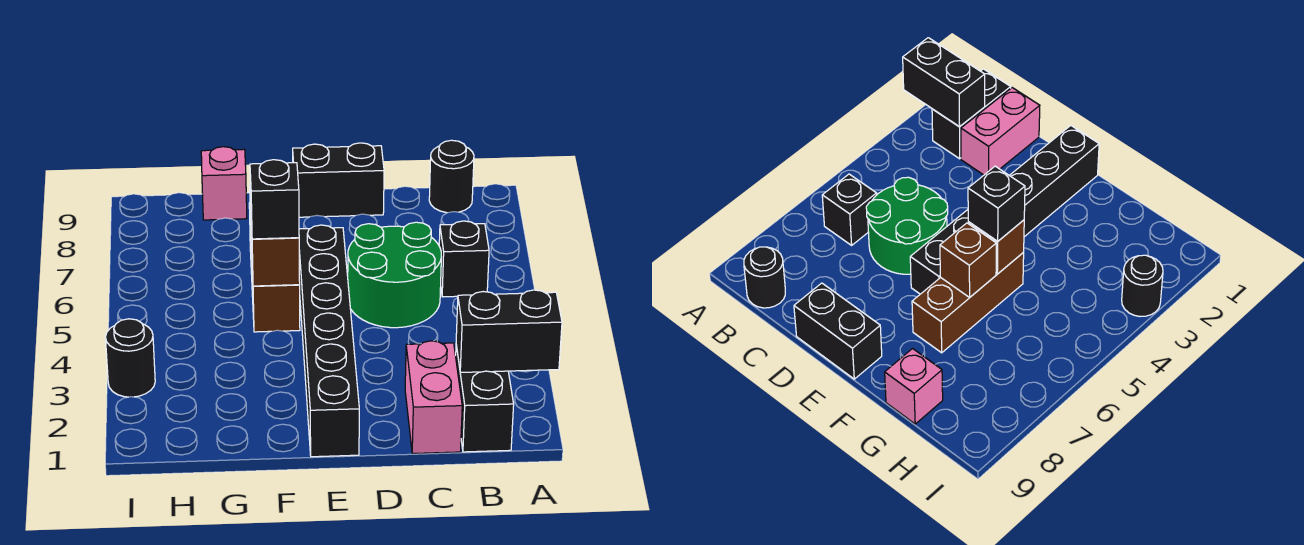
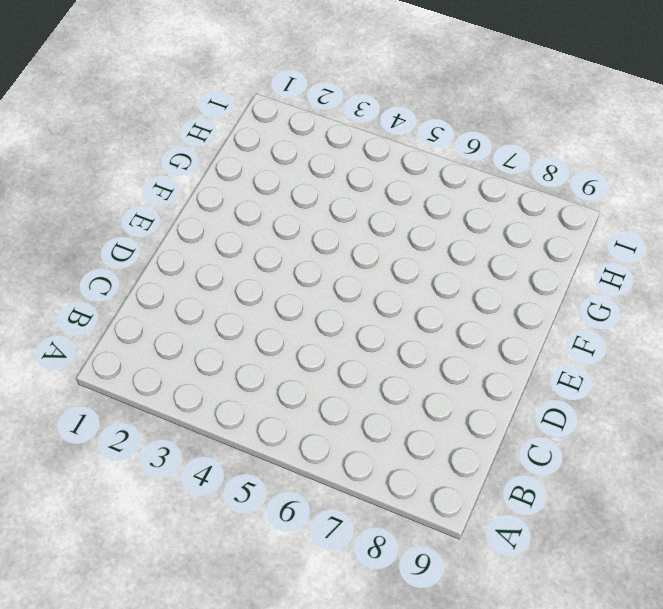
none -> black 1x2 brick [456,345,514,452]
none -> black 1x1 brick [439,221,489,297]
none -> black 1x1 round brick [429,140,474,213]

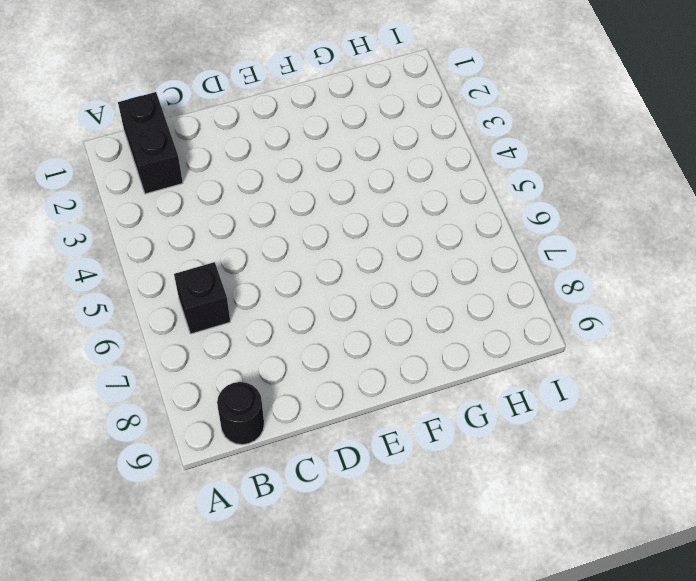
none -> pink 1x2 brick [405,341,462,454]
none -> green 2x2 round brick [348,222,441,328]
none -> black 1x2 brick [293,143,384,217]

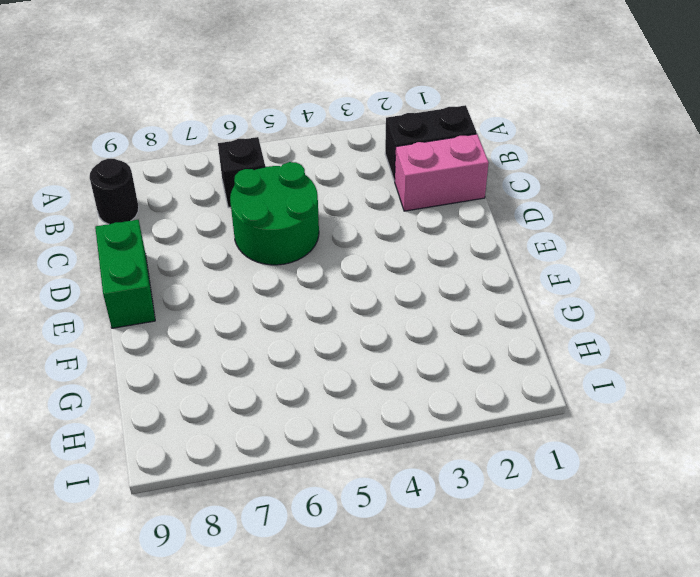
green 1x2 brick [95,220,155,328] -> black 1x2 brick [293,143,384,217]
none -> black 1x6 brick [299,225,359,457]
none -> brown 1x3 brick [249,203,300,332]
none -> pink 1x1 brick [201,147,247,220]

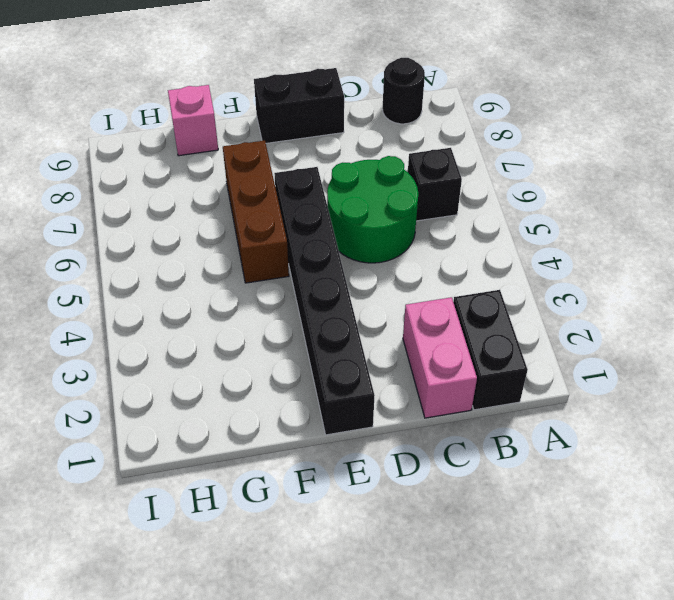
none -> black 1x1 round brick [105,319,155,397]
none -> black 1x2 brick [456,290,562,373]
none -> brown 1x1 brick [251,224,300,286]

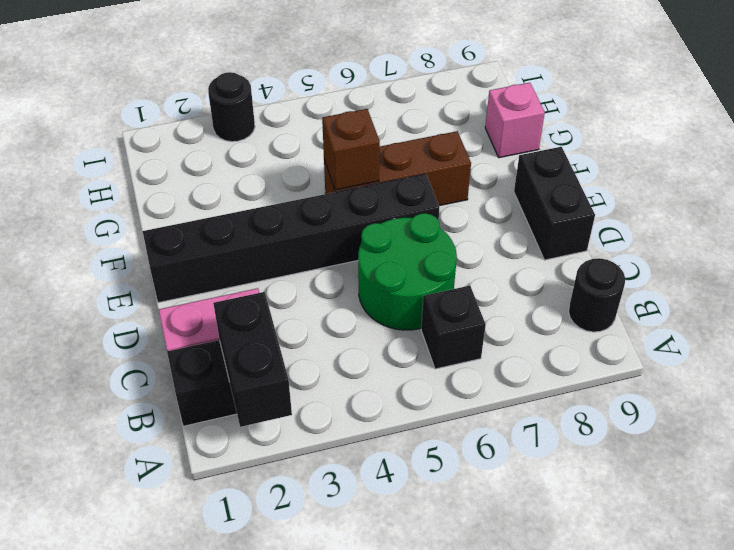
none -> brown 1x1 brick [940,223,996,297]
none -> black 1x1 brick [250,160,299,239]

